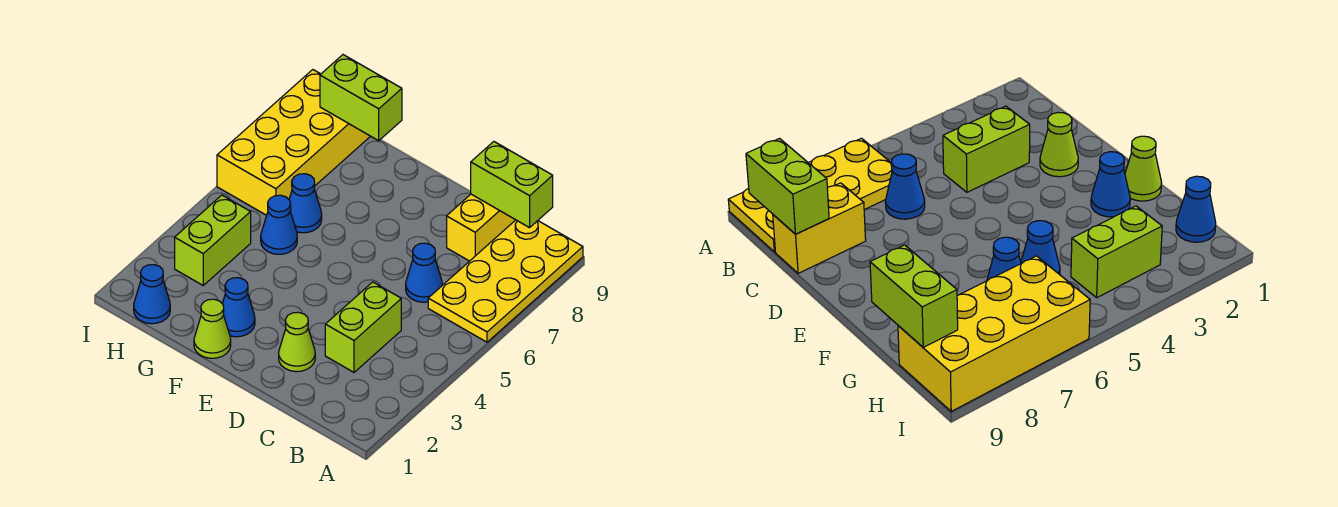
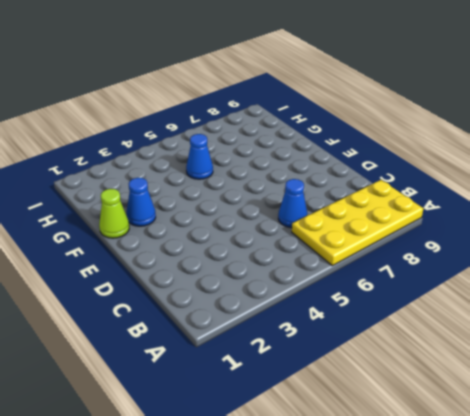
none -> lime 1x2 brick [325,282,401,372]
none -> yellow 1x2 brick [447,194,515,261]
none -> lime 1x1 cone [279,312,315,372]

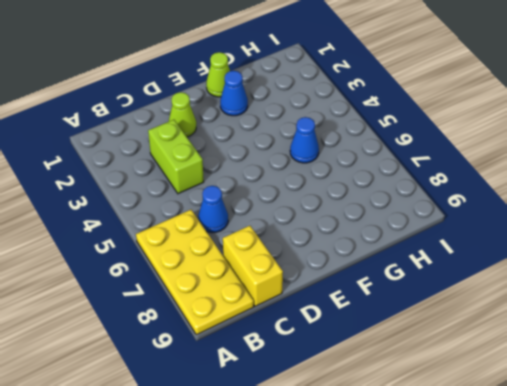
none -> blue 1x1 cone [289,174,322,233]
none -> blue 1x1 cone [134,265,170,324]
none -> lime 1x2 brick [175,195,251,285]

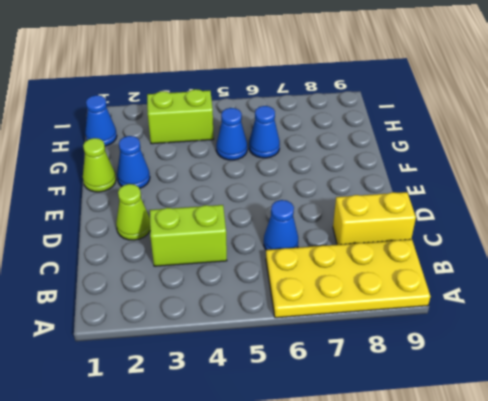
none -> yellow 2x4 brick [217,70,370,215]
none -> lime 1x2 brick [471,142,553,228]
none -> lime 1x2 brick [320,55,402,141]

